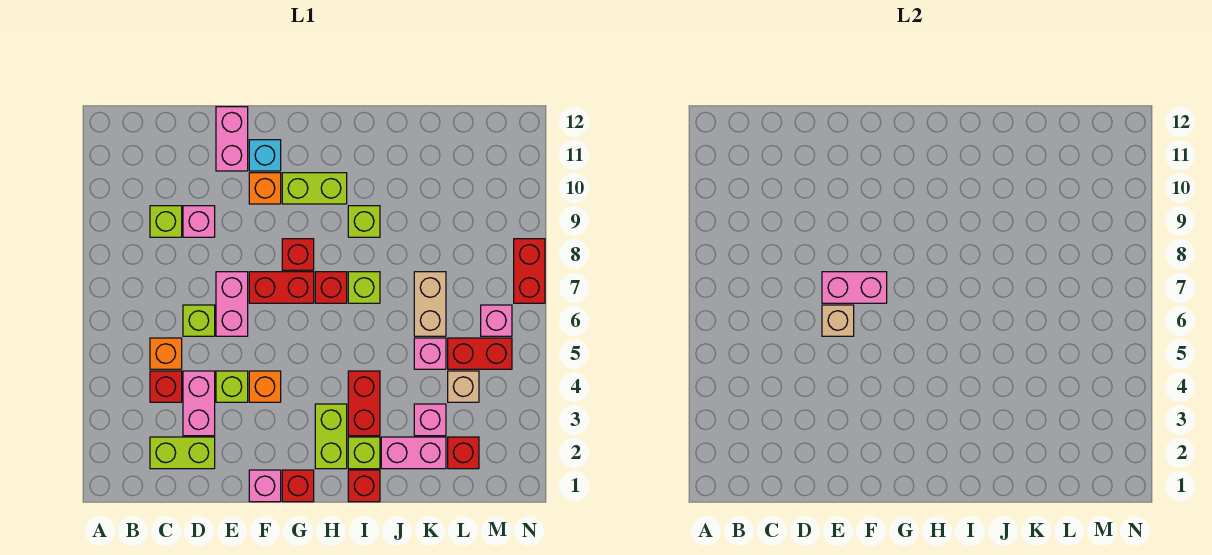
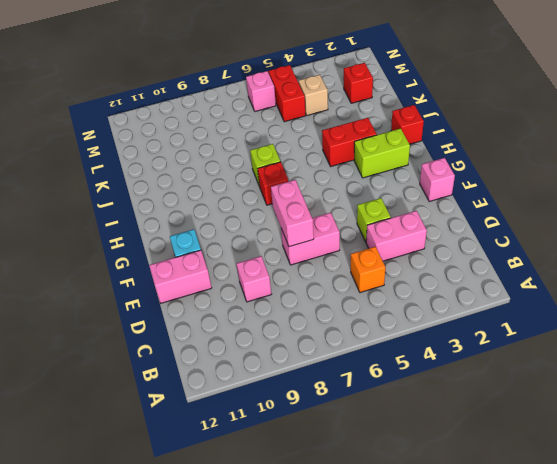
none -> lime 1x2 brick [150,437,215,469]
none -> red 1x1 brick [150,371,182,402]
none -> lime 1x1 brick [150,206,182,237]
none -> lime 1x1 brick [183,305,215,336]

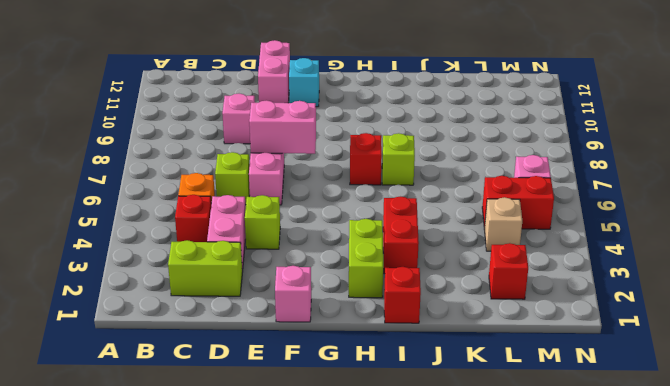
none -> lime 1x1 brick [150,206,182,237]
none -> orange 1x1 brick [249,371,281,402]
none -> red 1x2 brick [249,272,314,303]
none -> orange 1x1 brick [249,173,281,204]

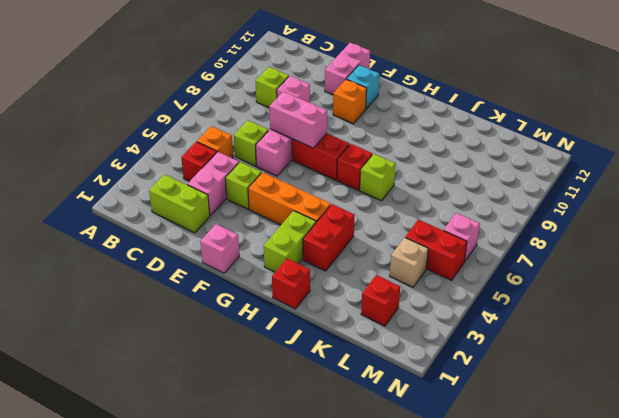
orange 1x3 brick [248,172,331,225] -> orange 1x1 brick [249,371,281,402]
none -> red 1x1 brick [282,470,314,502]
none -> red 1x1 brick [282,239,314,270]
none -> lime 1x2 brick [282,173,347,204]
none -> lime 1x1 brick [348,437,380,469]

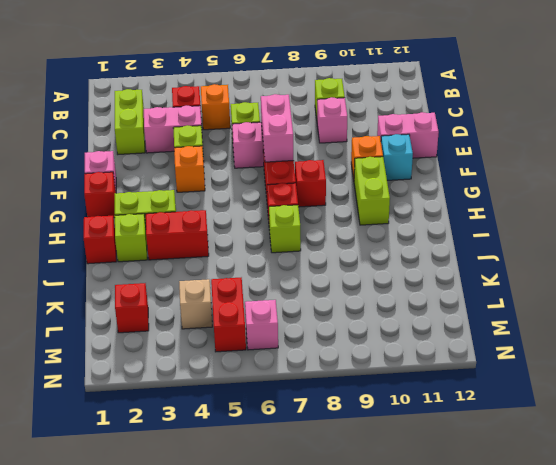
none -> lime 1x1 brick [348,206,380,237]
none -> pink 1x2 brick [381,437,446,469]
none -> pink 1x1 brick [414,404,446,436]
none -> pink 1x1 brick [414,338,446,369]

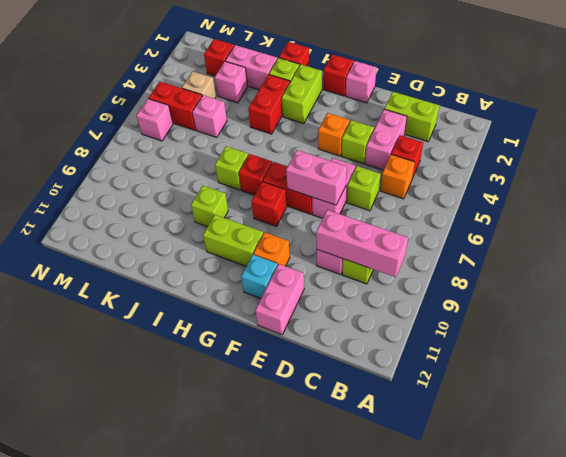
pink 1x3 brick [316,210,408,277] -> none
none -> tan 1x2 brick [414,272,446,336]
none -> red 1x2 brick [514,239,545,303]
none -> tan 1x1 brick [822,305,854,336]

